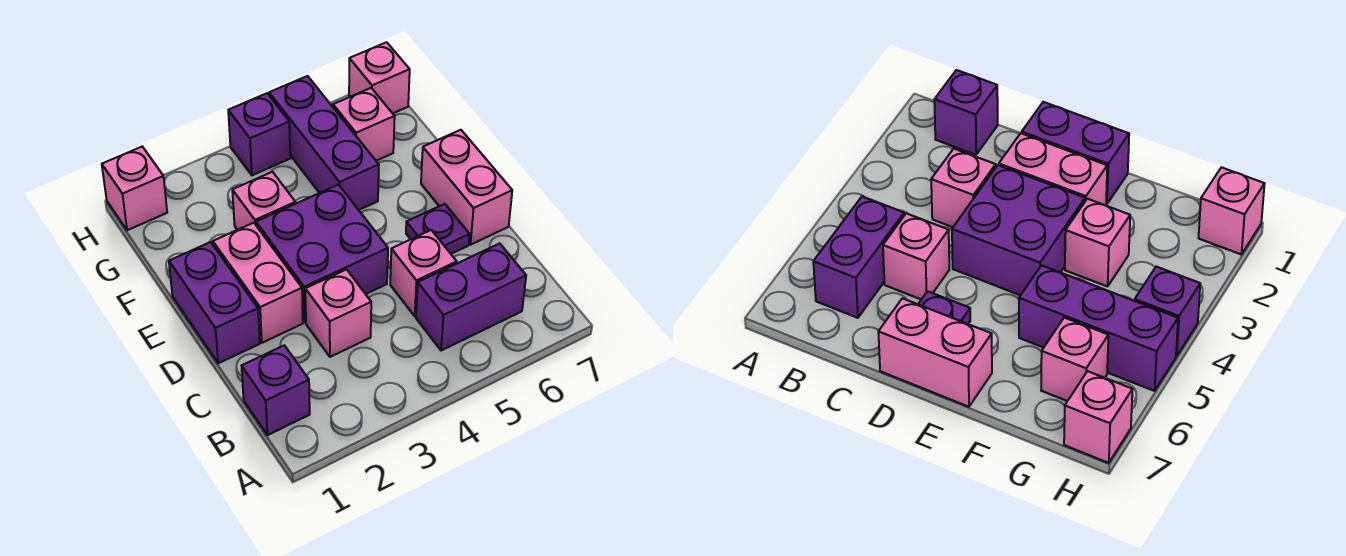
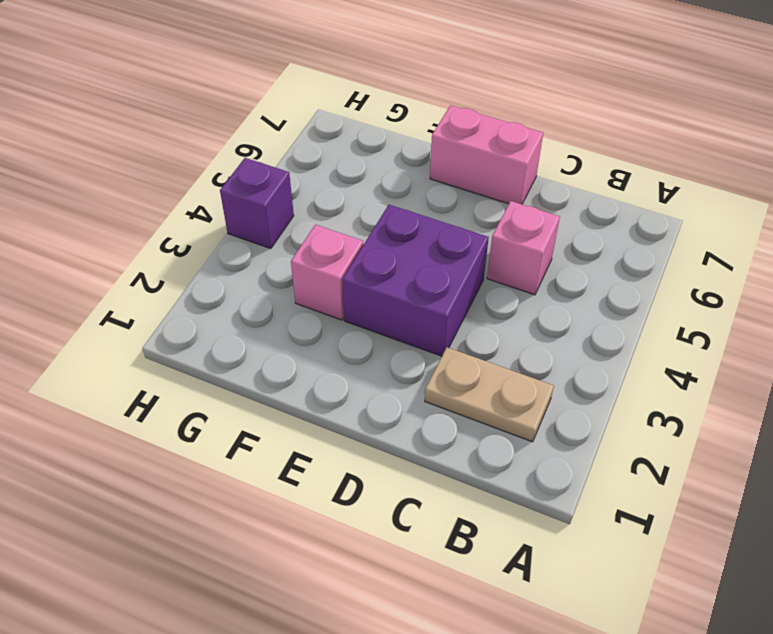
tan 1x2 plate [425,347,554,442] -> none
none -> purple 1x1 brick [242,345,310,435]
none -> purple 1x2 brick [416,243,526,351]
none -> pink 1x1 brick [305,269,371,357]

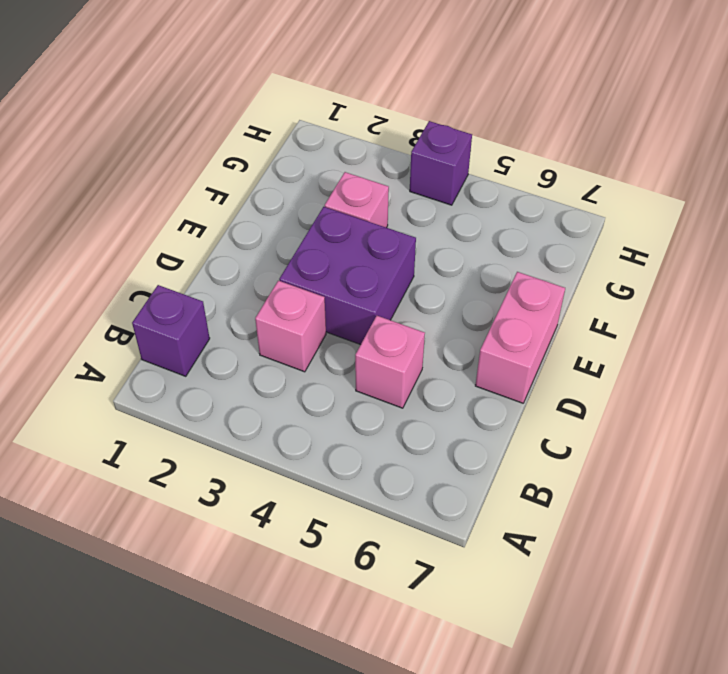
none -> purple 1x2 brick [416,243,526,351]
none -> purple 1x2 brick [169,242,260,363]
none -> pink 1x2 brick [213,223,303,343]

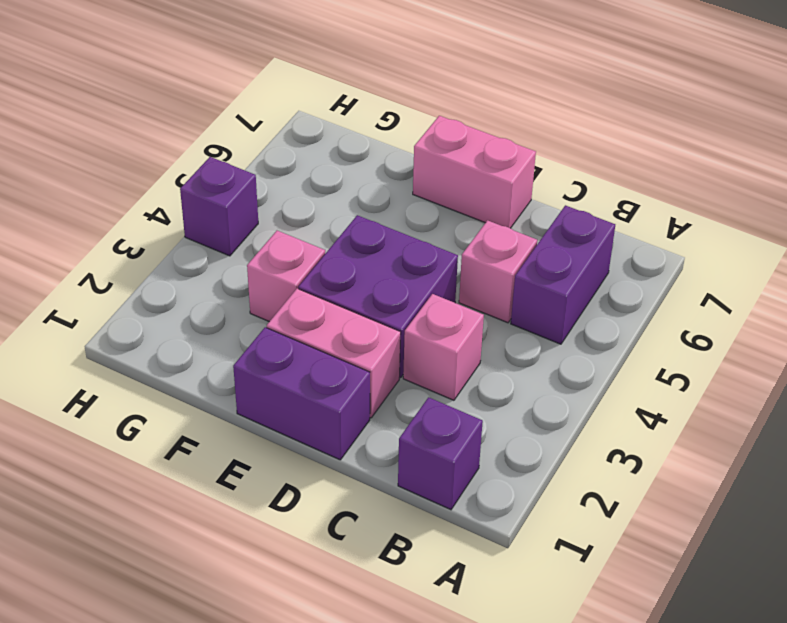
none -> purple 1x1 plate [406,204,470,254]
none -> purple 1x3 brick [269,76,379,210]
none -> pink 1x1 brick [333,88,395,161]

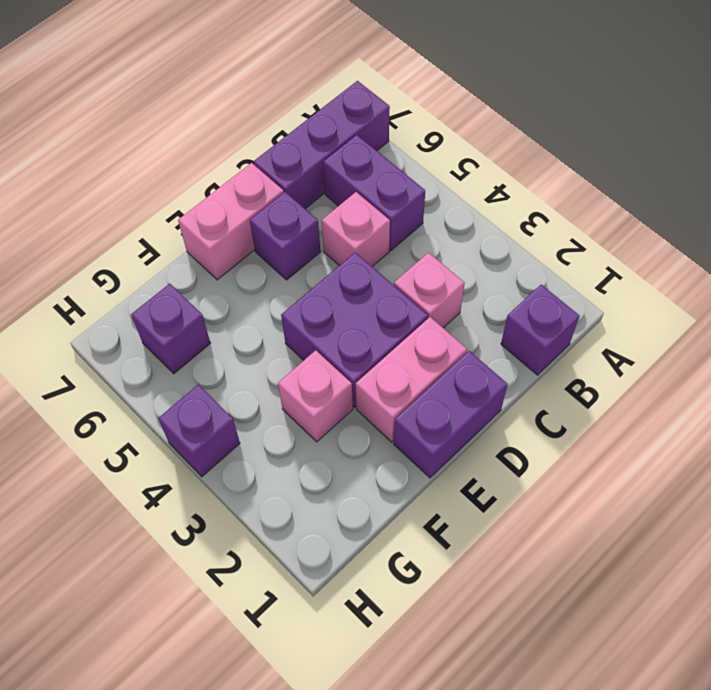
purple 1x3 brick [254,81,390,209] -> purple 1x3 brick moved to [269,76,379,210]
purple 1x1 brick [250,192,321,280] -> purple 1x1 plate [406,204,470,254]
purple 1x1 brick [131,284,210,374] -> pink 1x1 brick [333,88,395,161]
none -> pink 1x1 brick [102,147,167,230]
none -> pink 1x1 brick [349,42,410,113]

